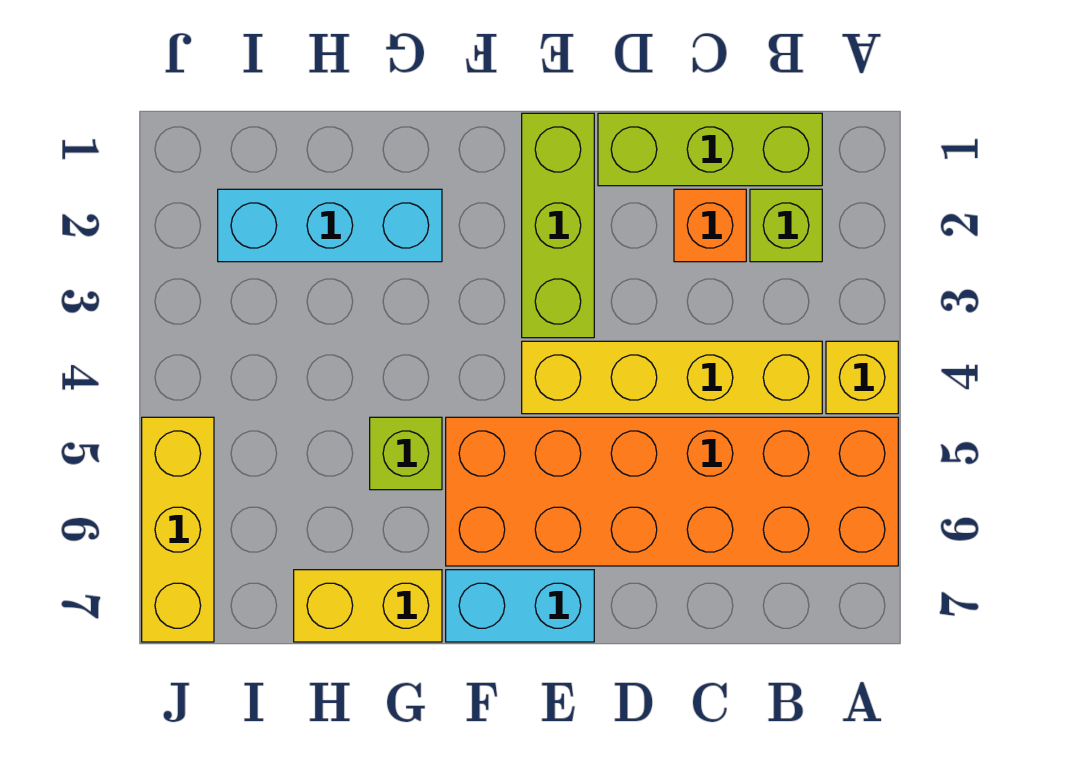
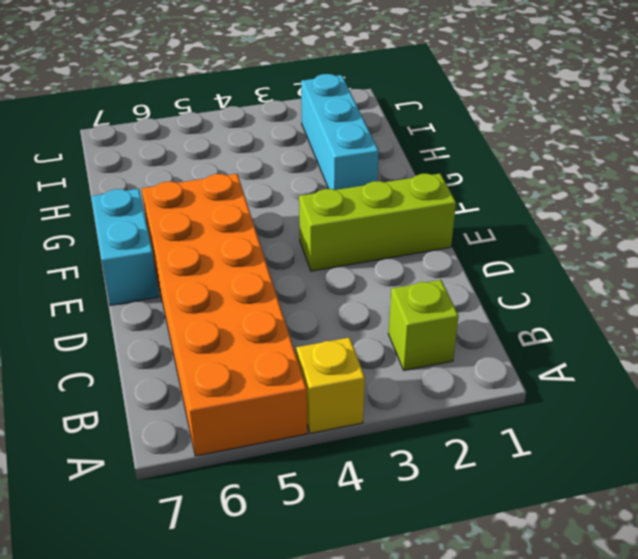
none -> lime 1x3 brick [598,113,822,186]
none -> yellow 1x4 brick [522,341,822,414]
none -> orange 1x1 brick [674,189,746,262]

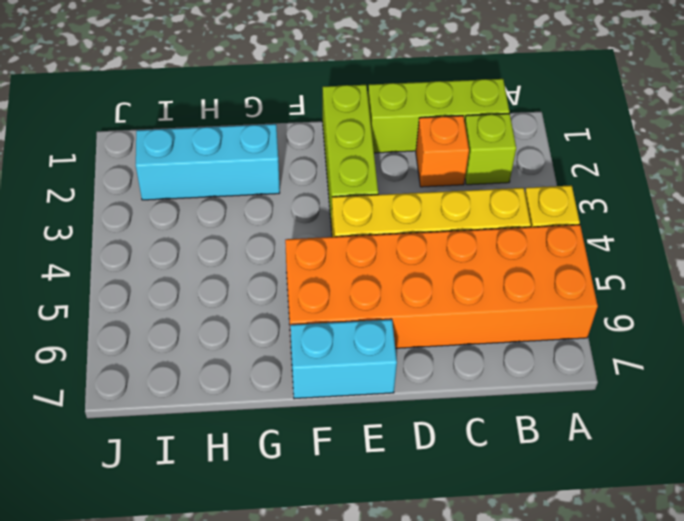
none -> lime 1x1 brick [370,417,442,490]
none -> yellow 1x2 brick [294,570,442,642]
none -> yellow 1x3 brick [142,417,214,642]

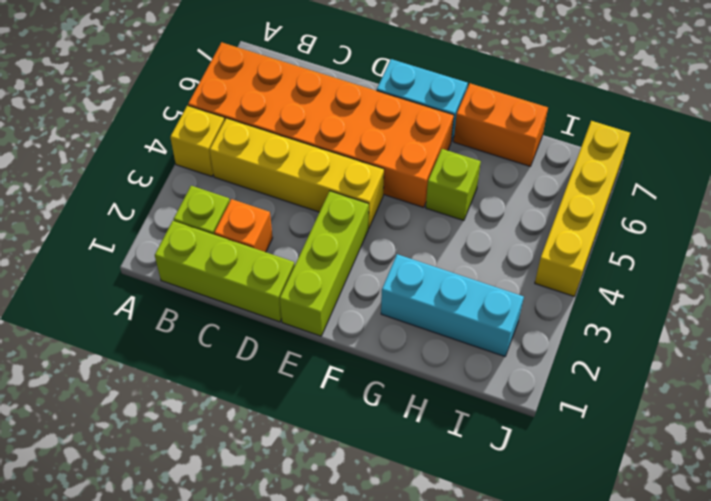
orange 1x2 brick [454,83,548,166] -> yellow 1x2 brick [294,570,442,642]
yellow 1x4 brick [535,121,630,297] -> yellow 1x3 brick [142,417,214,642]

